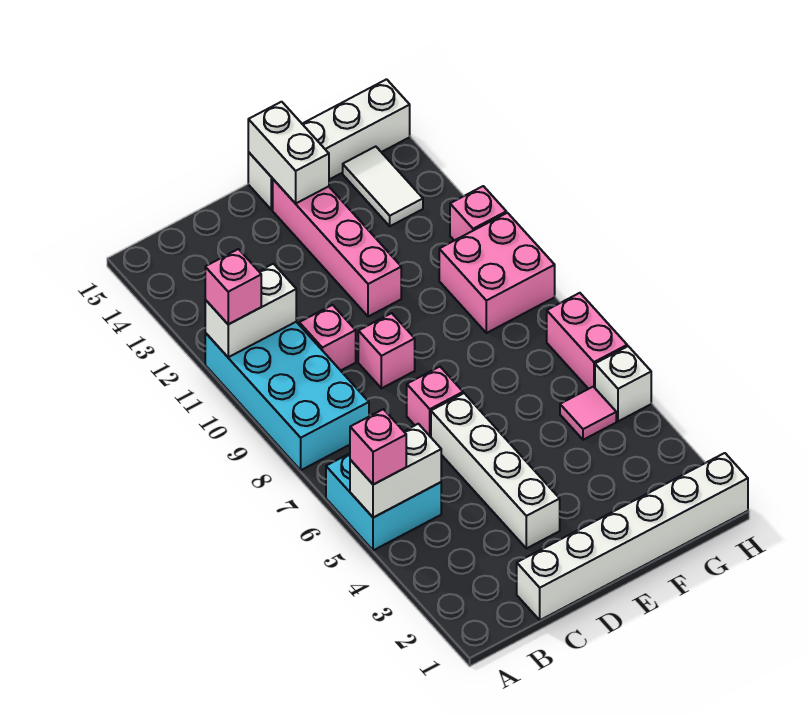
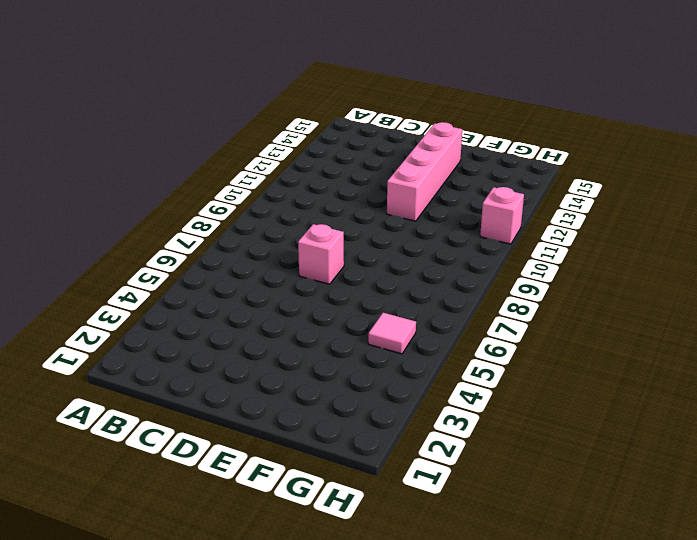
none -> cyan 2x2 brick [326,453,441,550]
none -> cyan 2x4 brick [205,322,369,470]
none -> white 1x6 brick [517,453,748,620]

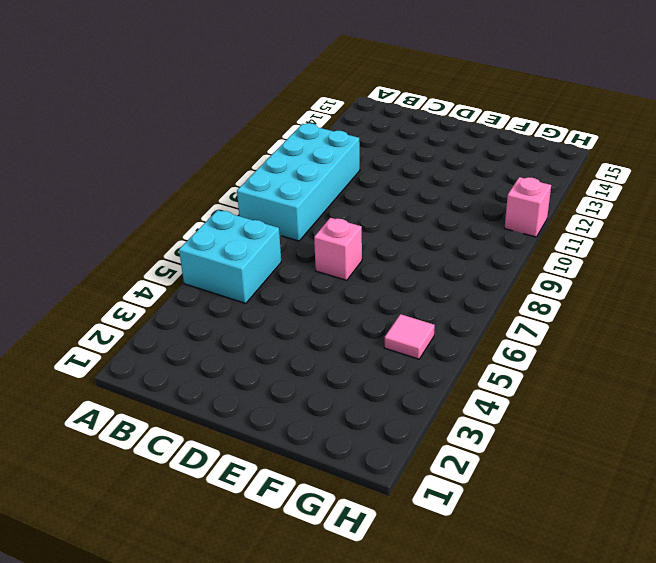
none -> white 1x6 brick [517,453,748,620]
none -> pink 1x1 brick [299,305,356,371]
none -> white 1x4 brick [431,393,560,549]

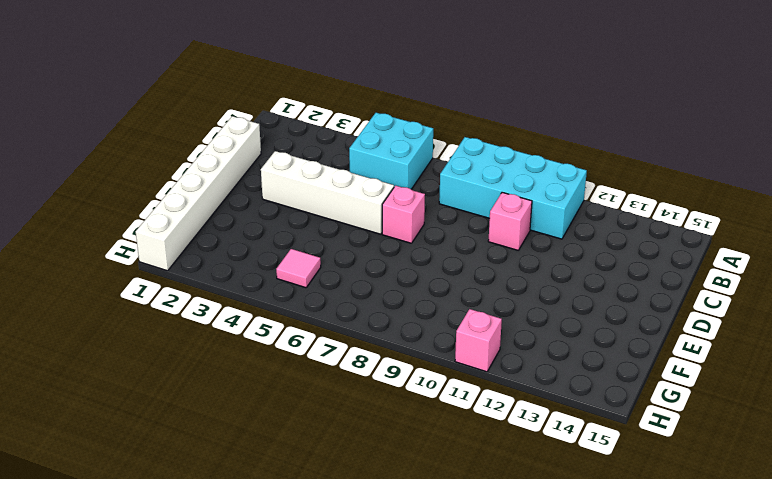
none -> pink 1x1 brick [358,313,415,388]
none -> pink 1x4 brick [273,179,401,317]
none -> white 1x4 brick [248,79,410,210]

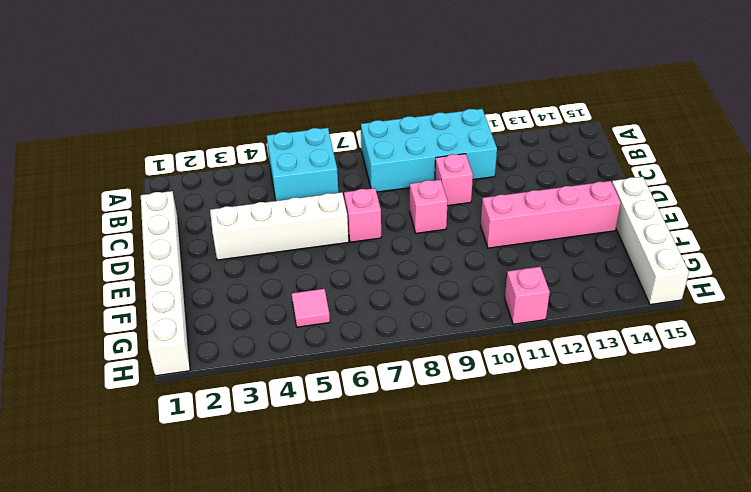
none -> pink 2x2 brick [439,213,555,333]
none -> white 1x2 tile [343,146,423,226]
none -> white 1x1 brick [595,346,651,421]

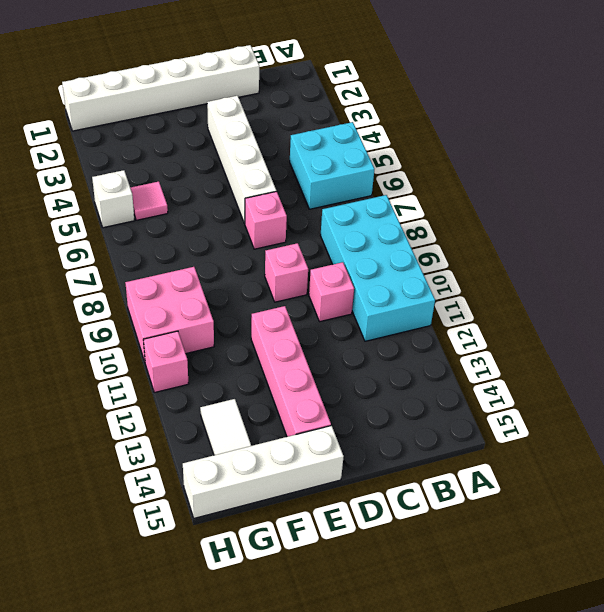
none -> pink 1x2 brick [547,293,627,389]
none -> white 1x2 brick [350,424,441,518]
none -> white 1x2 brick [205,264,296,357]

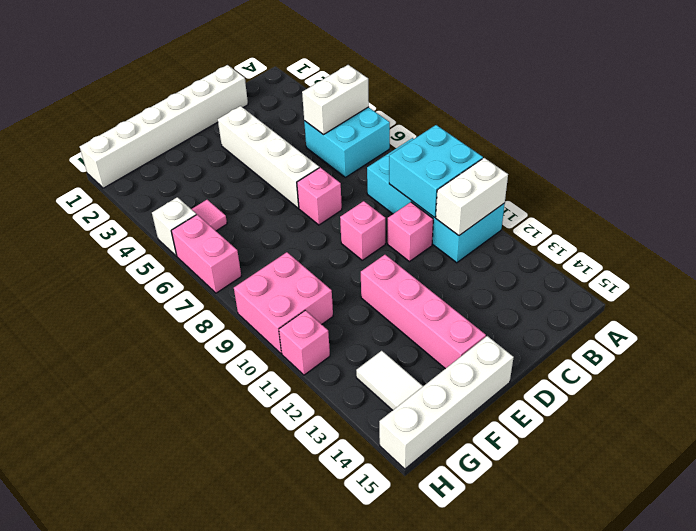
cyan 2x2 brick [389,125,483,217] -> none
none -> white 1x2 brick [248,102,329,204]
none -> pink 1x1 brick [350,409,406,485]
none -> pink 1x1 brick [205,249,261,324]

